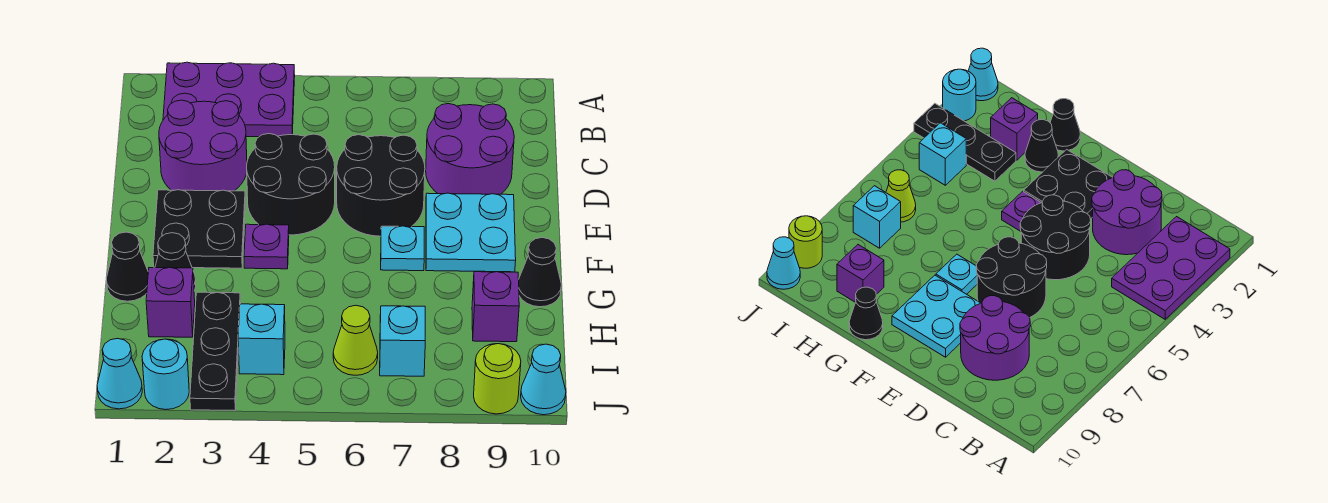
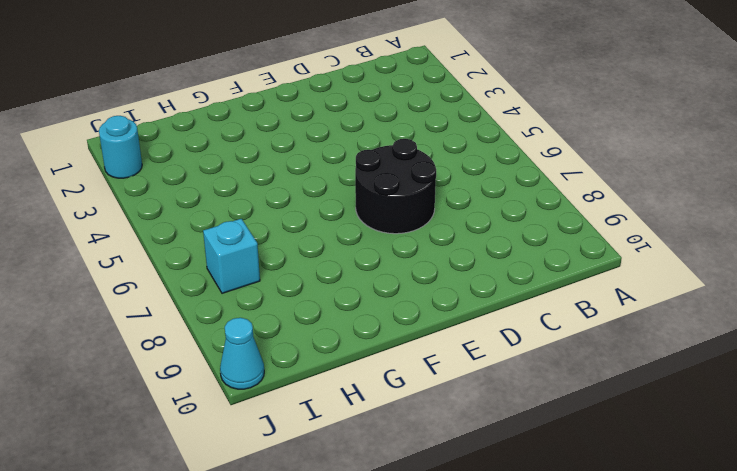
none -> purple 2x3 plate [163,62,295,137]
none -> purple 2x2 round brick [159,100,247,191]
none -> purple 2x2 round brick [426,104,514,194]

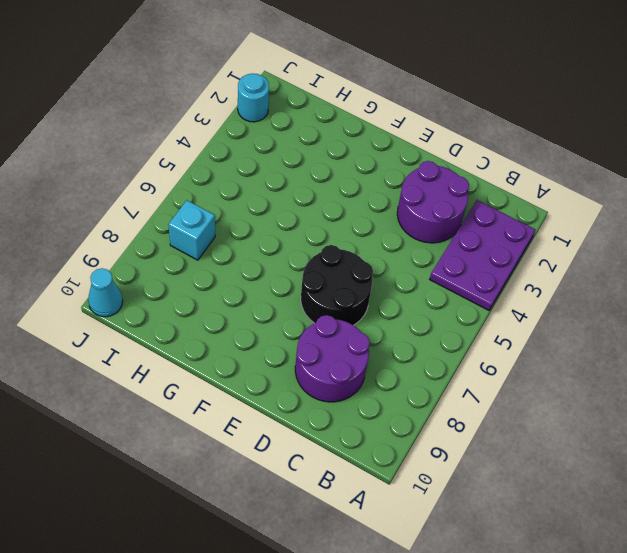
none -> black 2x2 round brick [247,134,335,235]
none -> black 2x2 plate [153,190,245,268]
none -> cyan 2x2 plate [426,193,516,272]

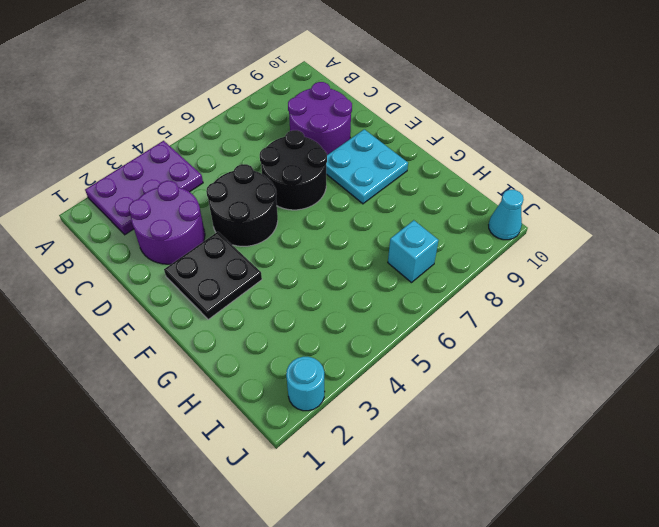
none -> purple 1x1 plate [244,224,289,269]
none -> cyan 1x1 plate [381,226,424,271]
none -> black 1x1 cone [106,232,148,301]

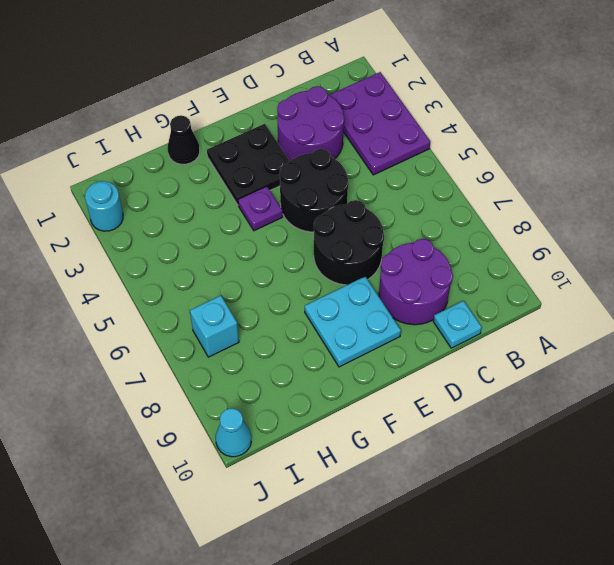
cyan 1x1 plate [433,301,482,348] -> cyan 1x1 plate moved to [381,226,424,271]
none -> black 1x1 cone [155,233,196,291]
none -> black 1x1 cone [519,238,562,307]
none -> purple 1x1 brick [146,268,195,337]

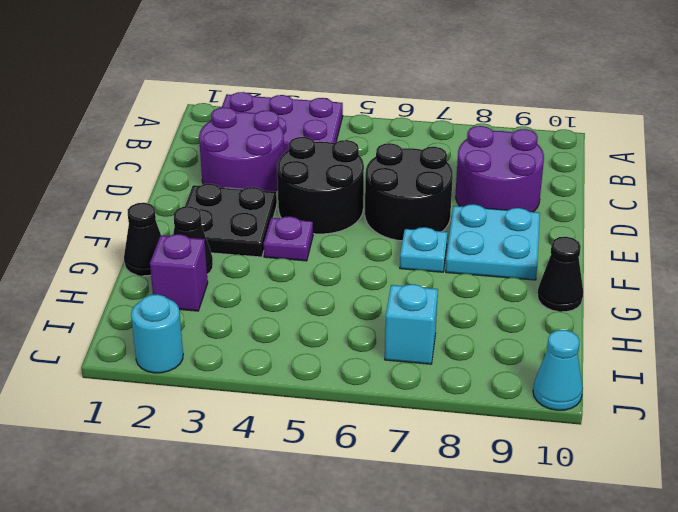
none -> black 1x3 plate [190,292,241,411]
none -> purple 1x1 brick [472,272,519,342]
none -> cyan 1x1 brick [238,304,285,375]

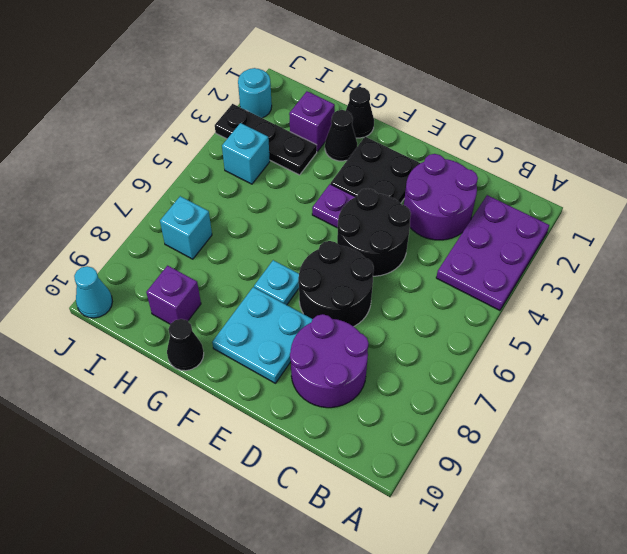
none -> lime 1x1 cone [333,305,378,375]
none -> cyan 1x1 cone [97,339,142,409]
none -> lime 1x1 round brick [474,344,521,414]

